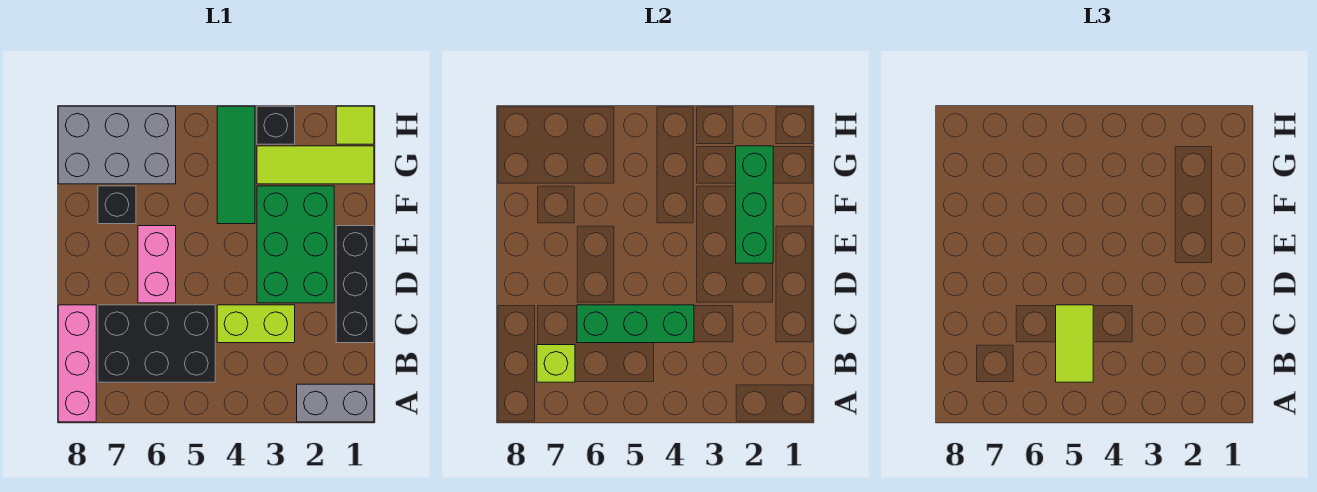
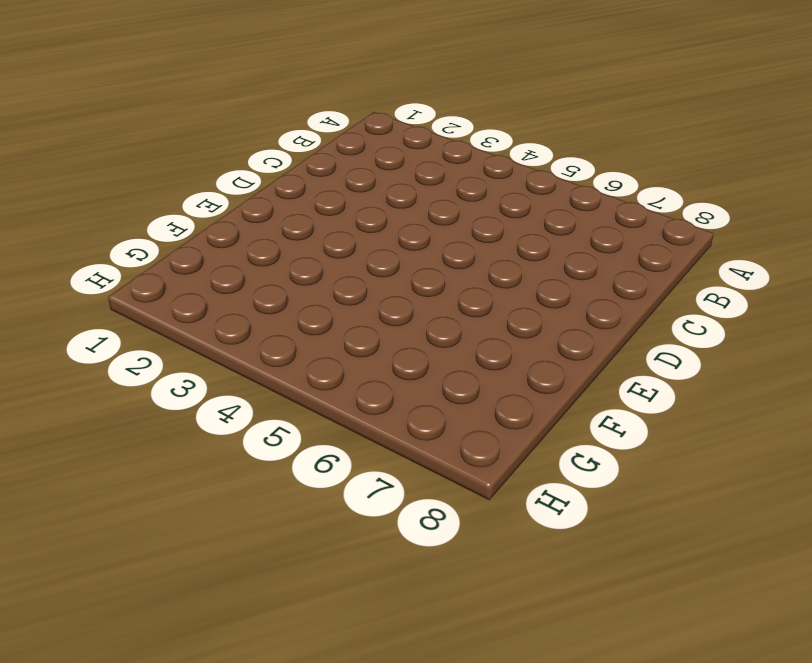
none -> grey 1x2 brick [297,384,374,422]
none -> pink 1x3 brick [58,305,96,422]
none -> black 2x3 brick [98,305,215,382]

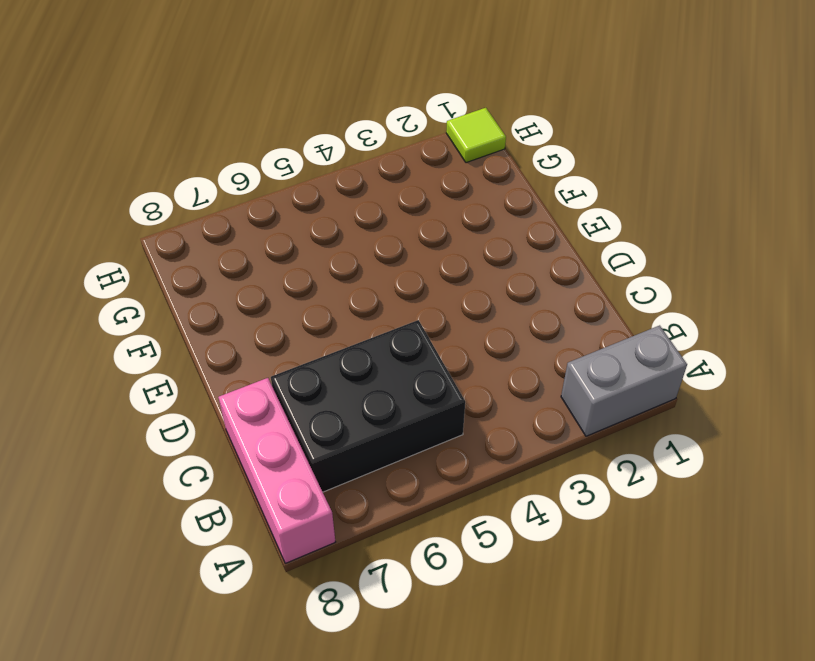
none -> black 1x3 brick [336,226,374,343]
none -> lime 1x2 brick [217,305,295,343]
none -> green 2x3 brick [257,186,334,303]

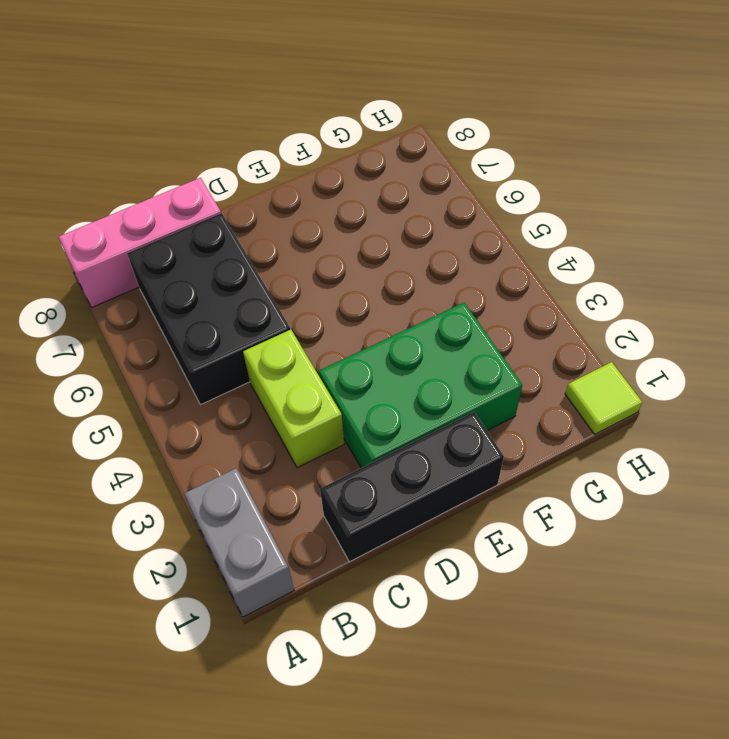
none -> pink 1x2 brick [138,226,176,303]
none -> green 1x3 tile [217,106,255,224]
none -> black 1x1 brick [98,186,136,224]

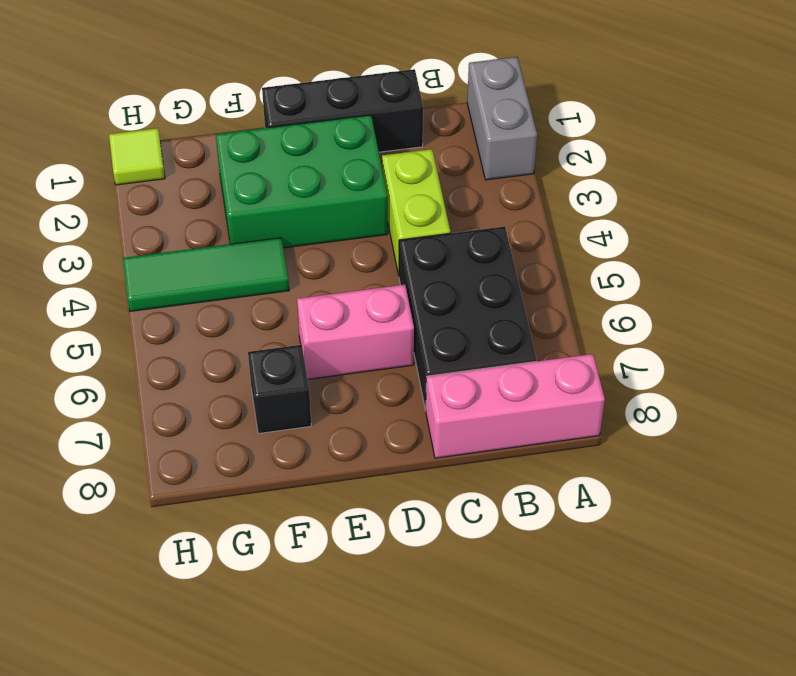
none -> lime 1x3 tile [257,146,374,184]
none -> grey 2x3 brick [58,106,176,184]
none -> black 1x1 brick [257,106,295,144]

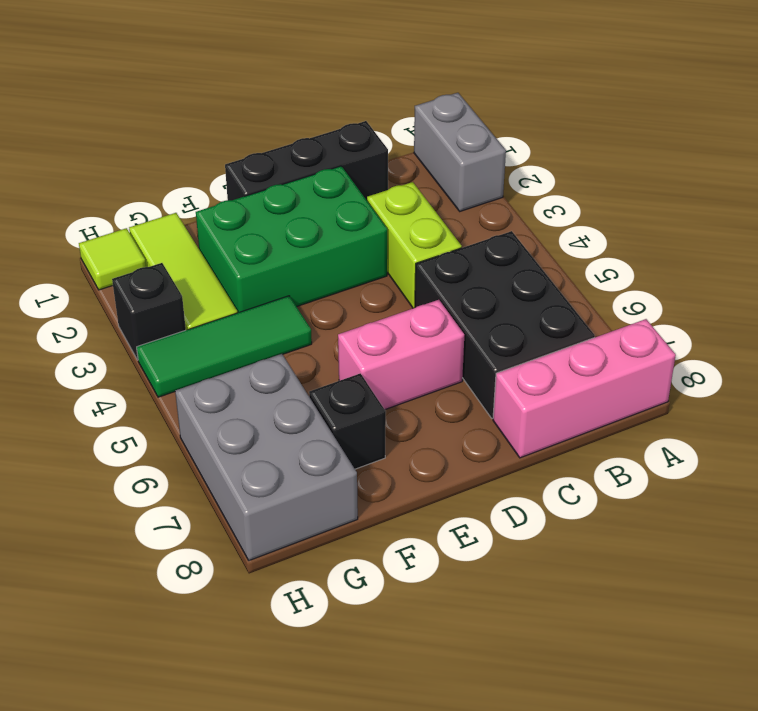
none -> lime 1x1 brick [537,345,575,382]
none -> green 1x3 brick [577,305,694,343]
none -> green 1x3 brick [736,146,773,263]

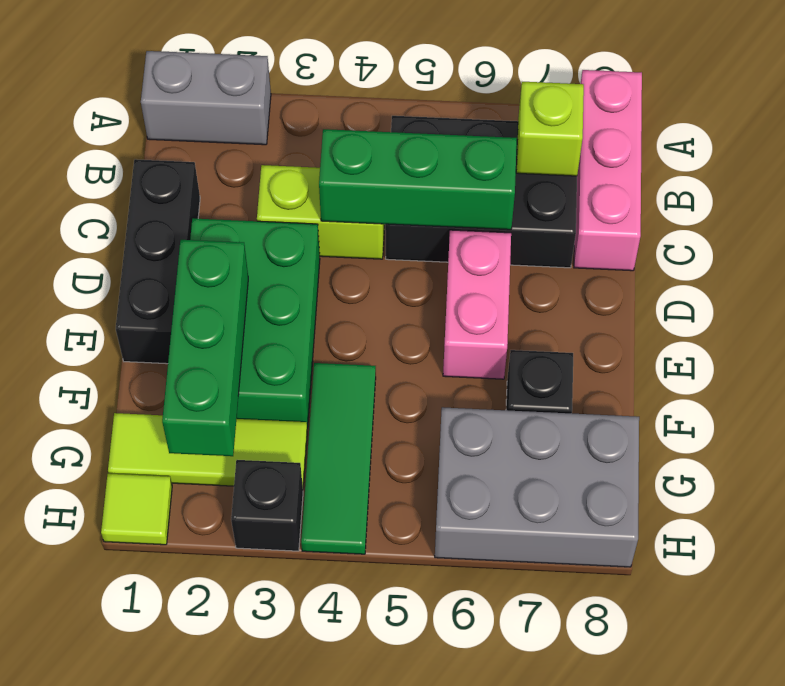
none -> lime 1x2 tile [1056,305,1093,382]

